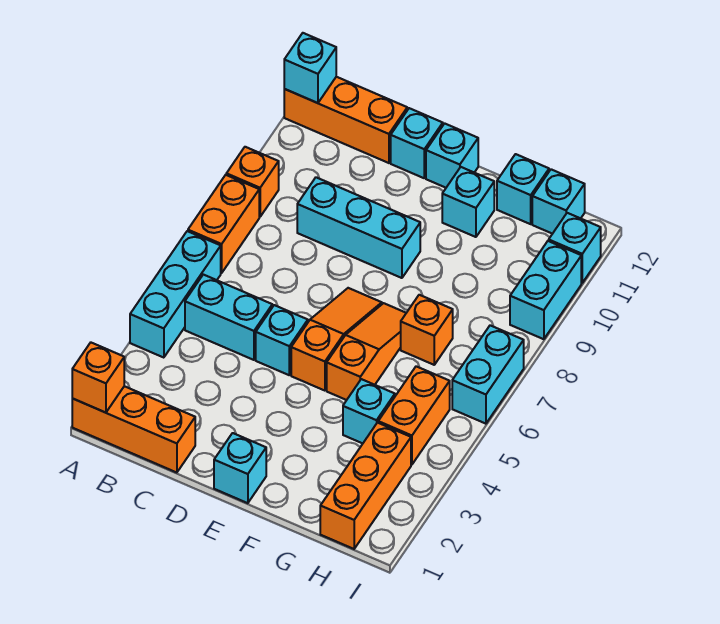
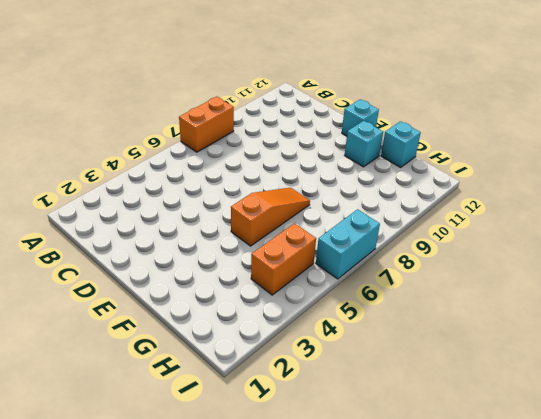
none -> orange 1x3 brick [72,386,195,473]
none -> cyan 1x3 brick [130,231,221,358]
none -> orange 1x1 brick [226,147,279,217]

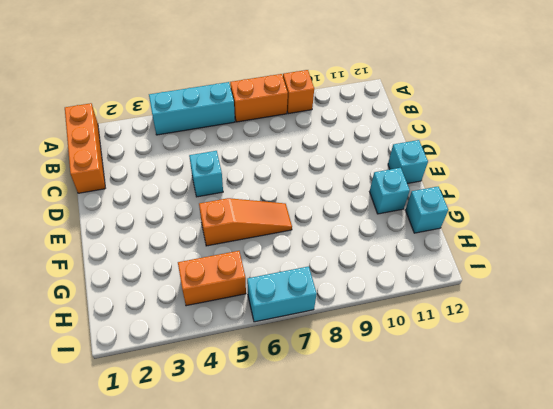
none -> orange 1x3 brick [284,77,407,163]
none -> cyan 1x2 brick [185,275,272,360]
none -> cyan 1x3 brick [297,177,420,278]

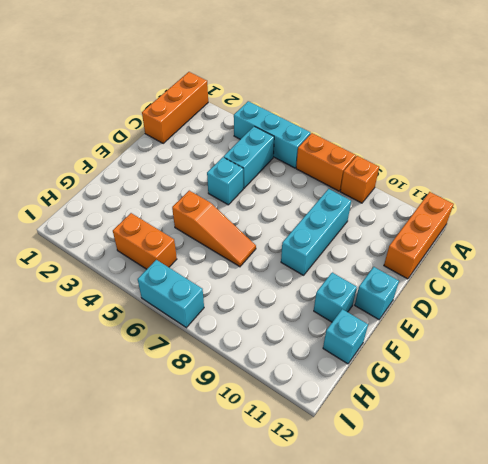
none -> cyan 1x1 brick [391,108,443,178]
none -> cyan 1x1 brick [214,433,266,503]
none -> orange 1x3 slope [291,288,382,391]

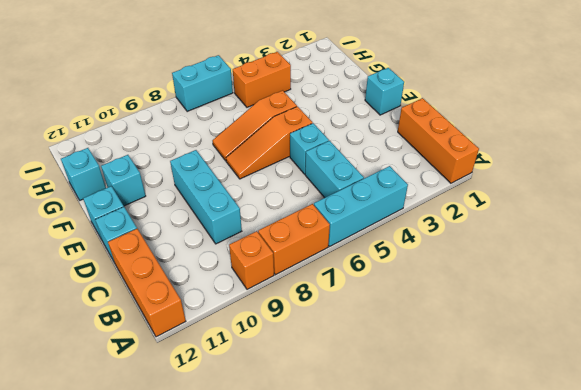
none -> cyan 1x1 brick [343,379,395,443]
none -> orange 1x1 brick [401,295,453,365]
none -> orange 1x3 brick [320,423,411,549]

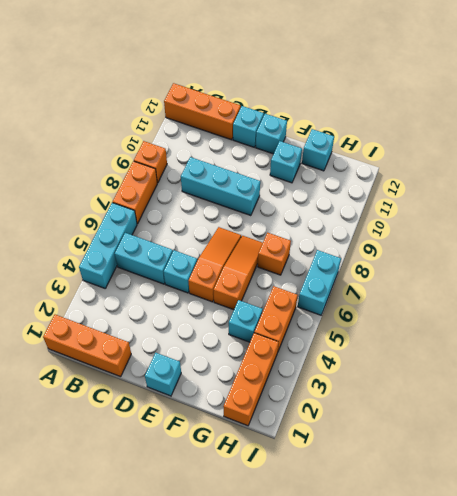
none -> cyan 1x1 brick [532,169,585,234]
none -> cyan 1x2 brick [510,241,581,339]
none -> cyan 1x1 brick [549,213,601,283]

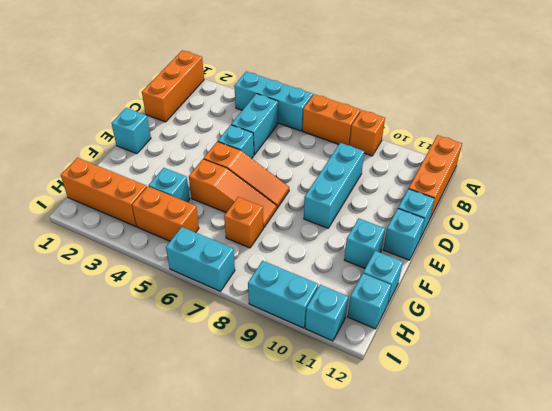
none -> orange 1x1 brick [72,343,124,413]
none -> cyan 1x1 brick [284,33,336,103]

